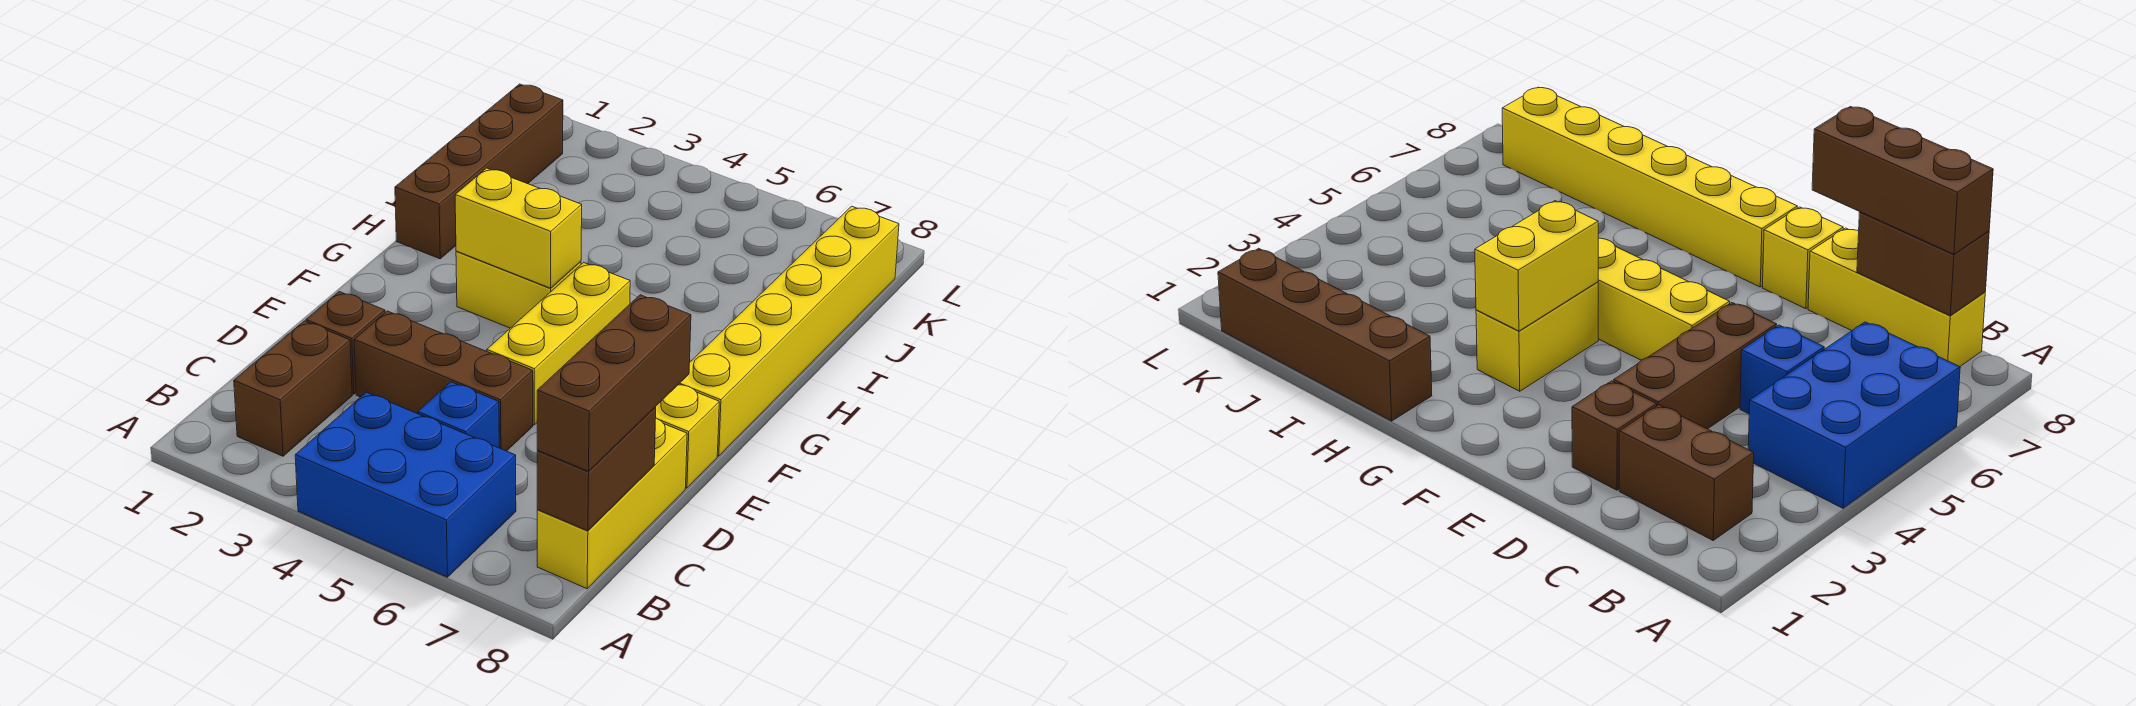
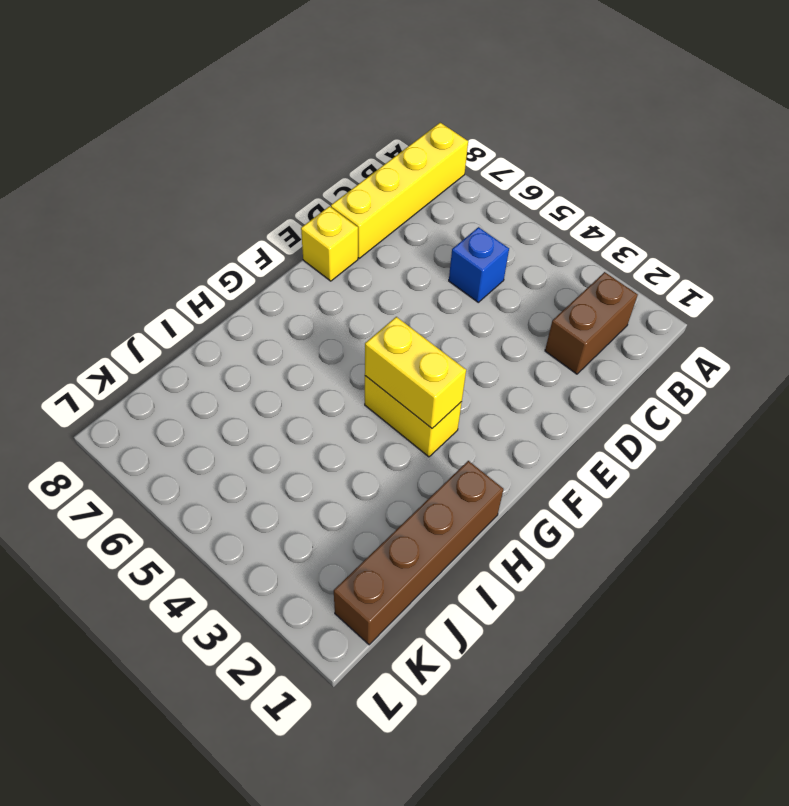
yellow 1x4 brick [331,123,468,258] -> yellow 1x3 brick [537,418,687,589]
none -> blue 2x3 brick [295,392,516,577]
none -> brown 1x1 brick [306,292,385,394]
none -> brown 1x3 brick [354,311,533,451]

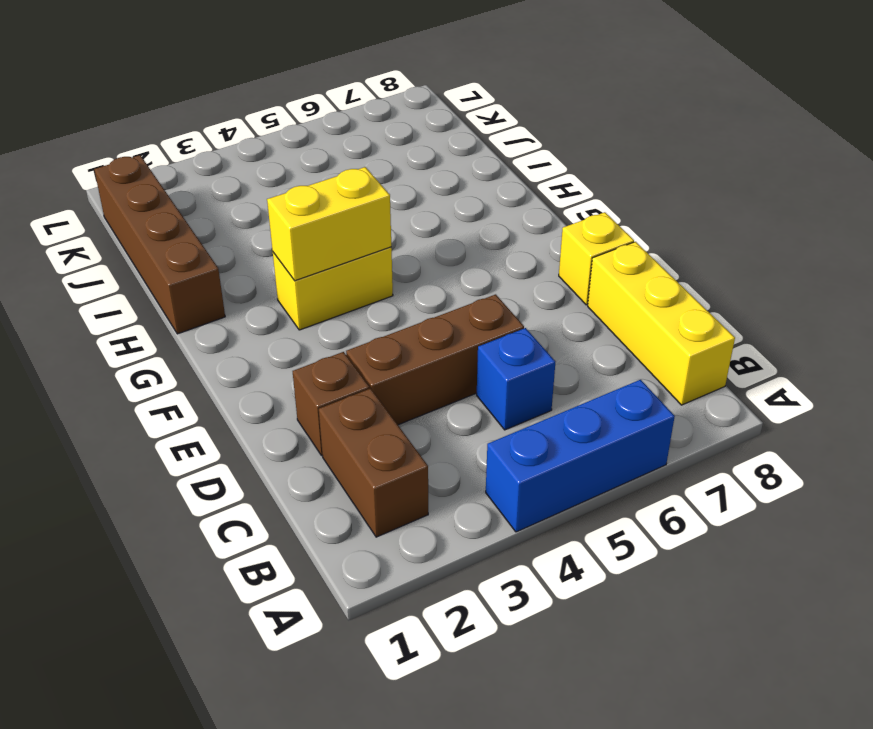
blue 1x3 brick [486,380,675,532] -> blue 2x3 brick [295,392,516,577]
none -> yellow 1x3 brick [487,262,630,425]
none -> yellow 1x6 brick [678,206,899,456]
none -> brown 1x2 brick [537,407,656,531]

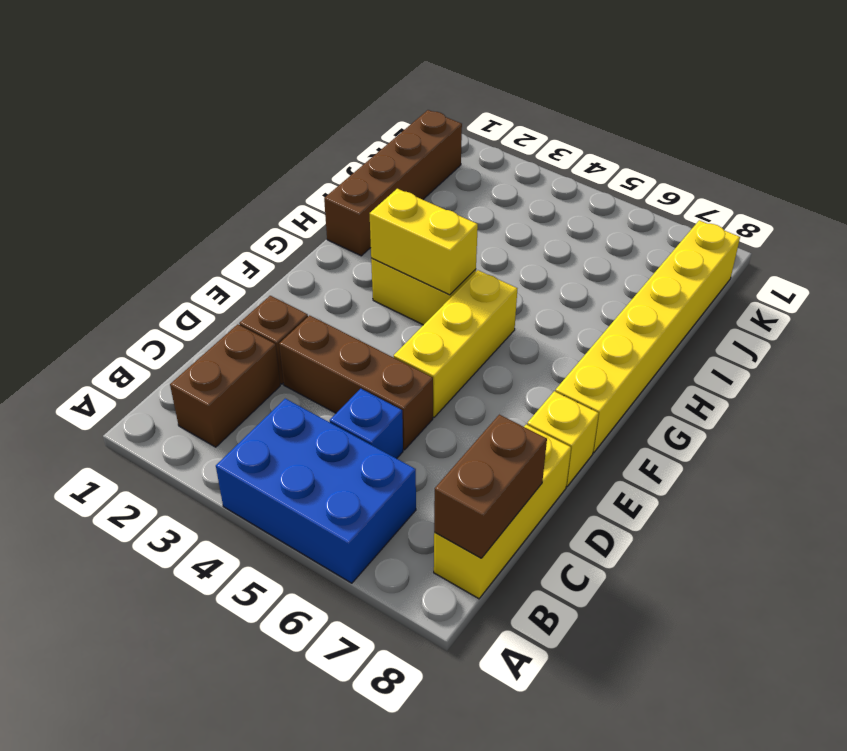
none -> brown 1x3 brick [537,295,691,471]

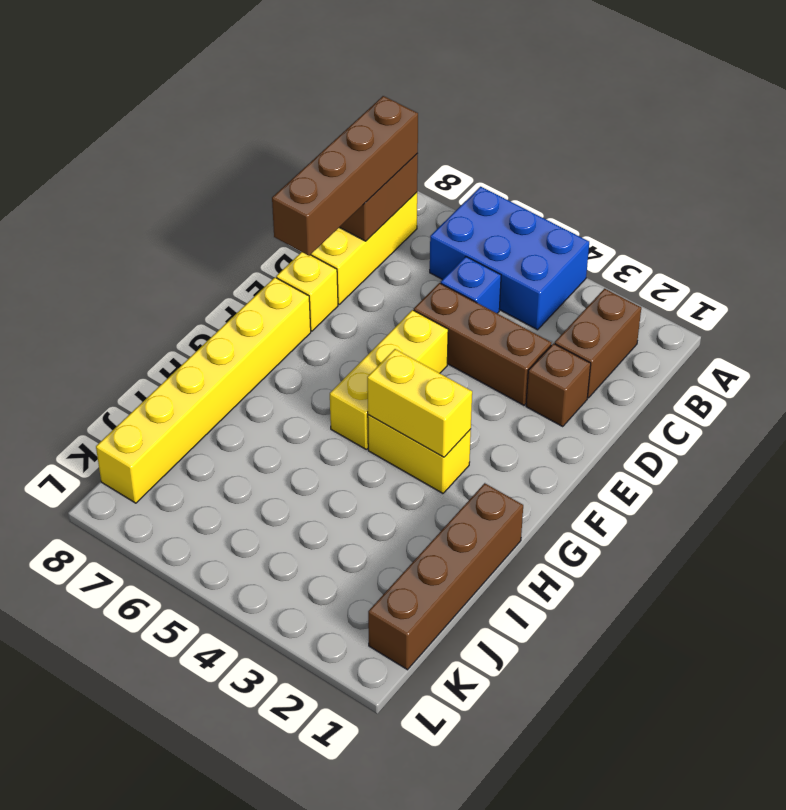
brown 1x4 brick [272,96,418,256] -> brown 1x3 brick [537,295,691,471]

